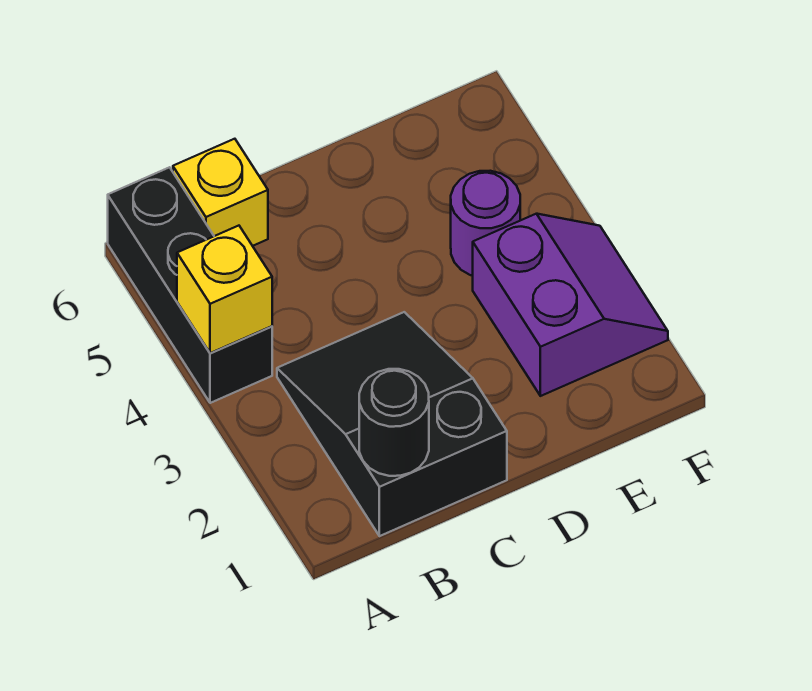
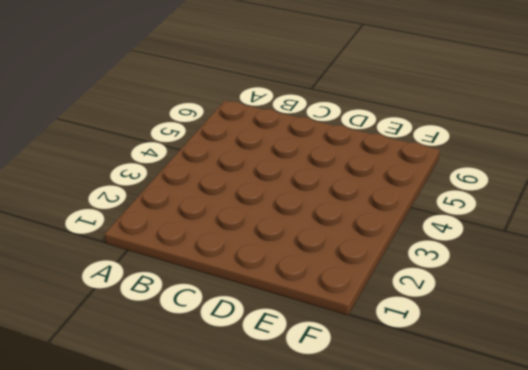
none -> black 1x3 brick [108,167,272,403]
none -> black 2x3 slope [277,312,507,536]

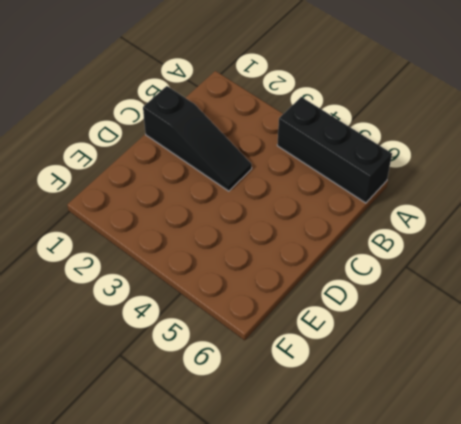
black 1x3 slope [143,86,252,191] -> black 2x3 slope [277,312,507,536]
none -> yellow 1x1 brick [173,139,268,246]
none -> purple 2x2 slope [473,214,668,396]

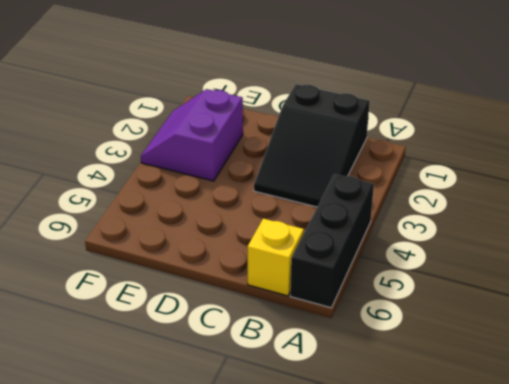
none -> purple 1x1 round brick [451,171,520,276]
none -> yellow 1x1 brick [177,226,272,353]

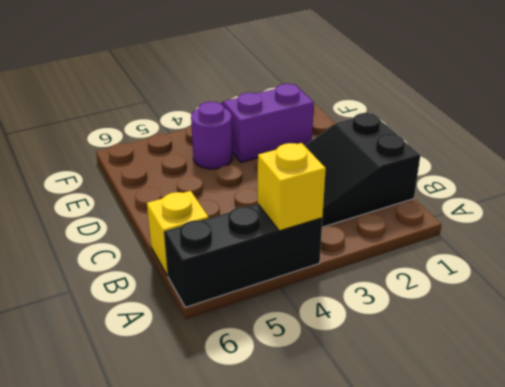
none -> black 1x1 round brick [359,369,429,476]

